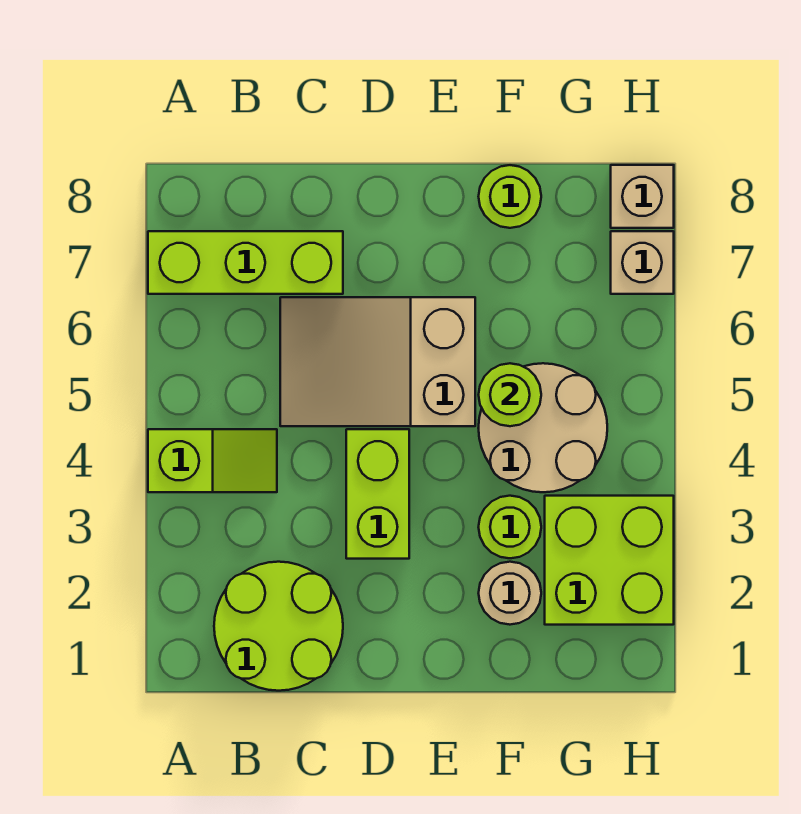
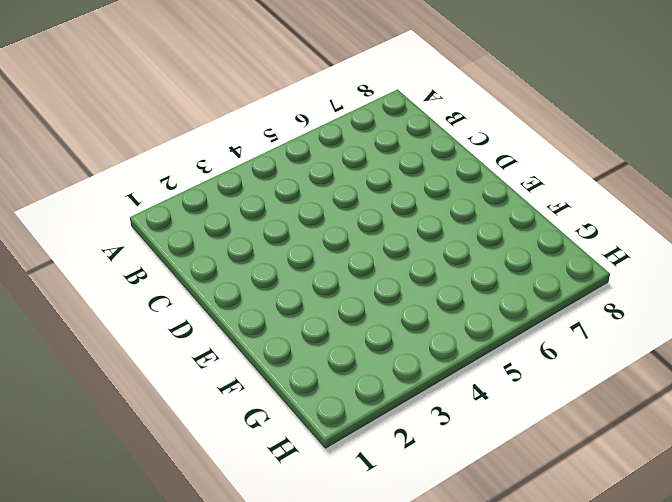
none -> lime 1x2 slope [148,429,277,492]
none -> lime 1x3 brick [148,231,343,294]
none -> lime 2x2 round brick [214,562,343,691]

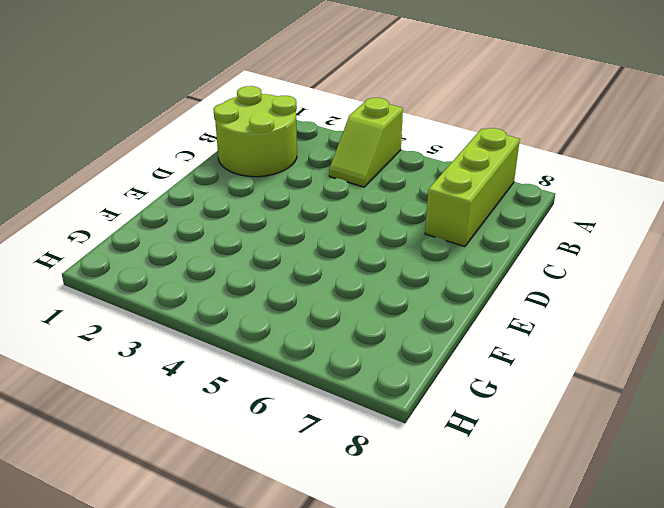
none -> tan 2x3 slope [280,297,475,426]
none -> lime 1x2 brick [346,429,409,559]
none -> tan 1x1 round brick [479,562,541,625]

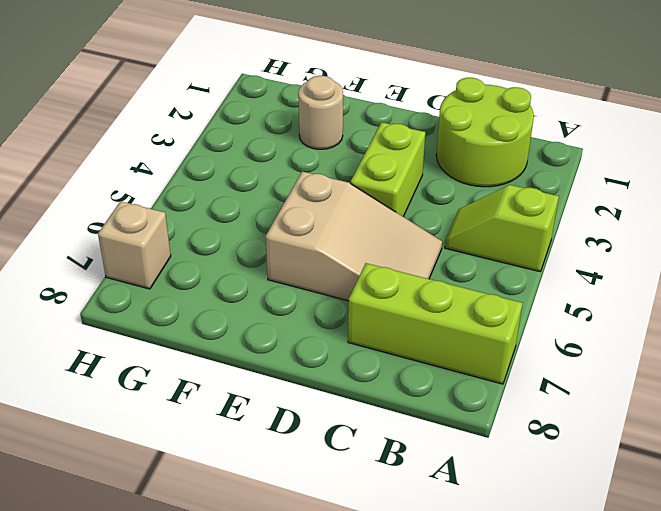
none -> lime 1x1 round brick [479,496,541,558]
none -> tan 2x2 round brick [479,363,607,492]
none -> lime 1x1 round brick [479,165,541,228]

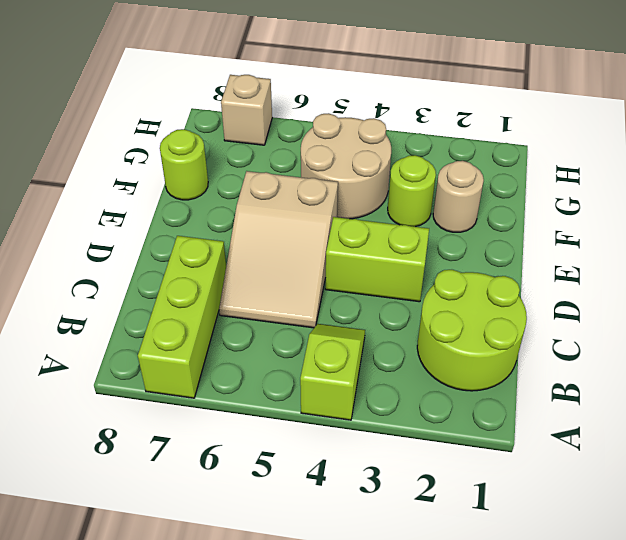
none -> lime 2x2 brick [545,496,674,625]
none -> tan 1x1 brick [611,165,674,228]
none -> lime 1x1 round brick [479,363,541,426]

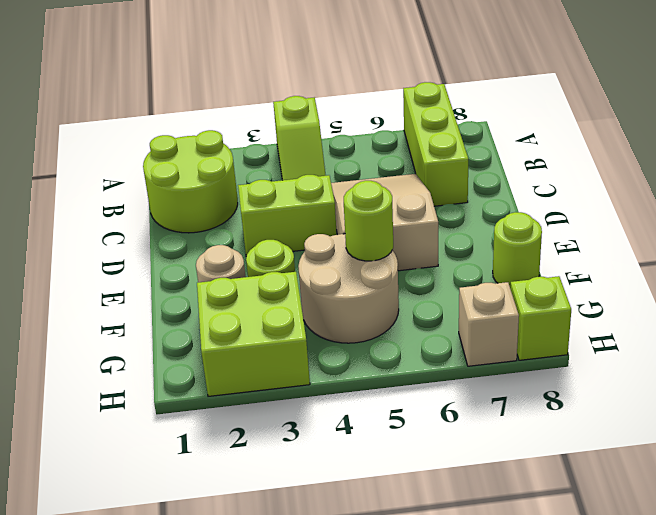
lime 1x1 brick [510,276,571,360] -> tan 1x1 brick [611,165,674,228]

